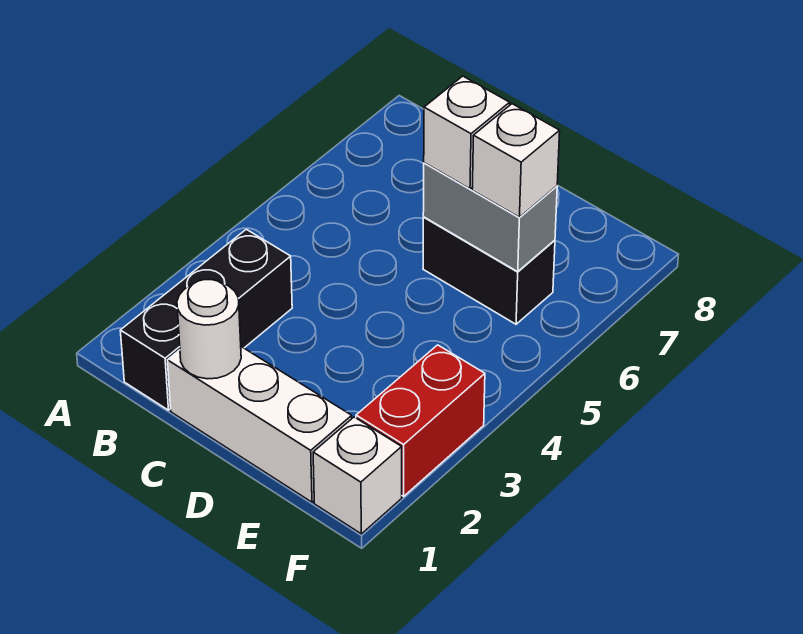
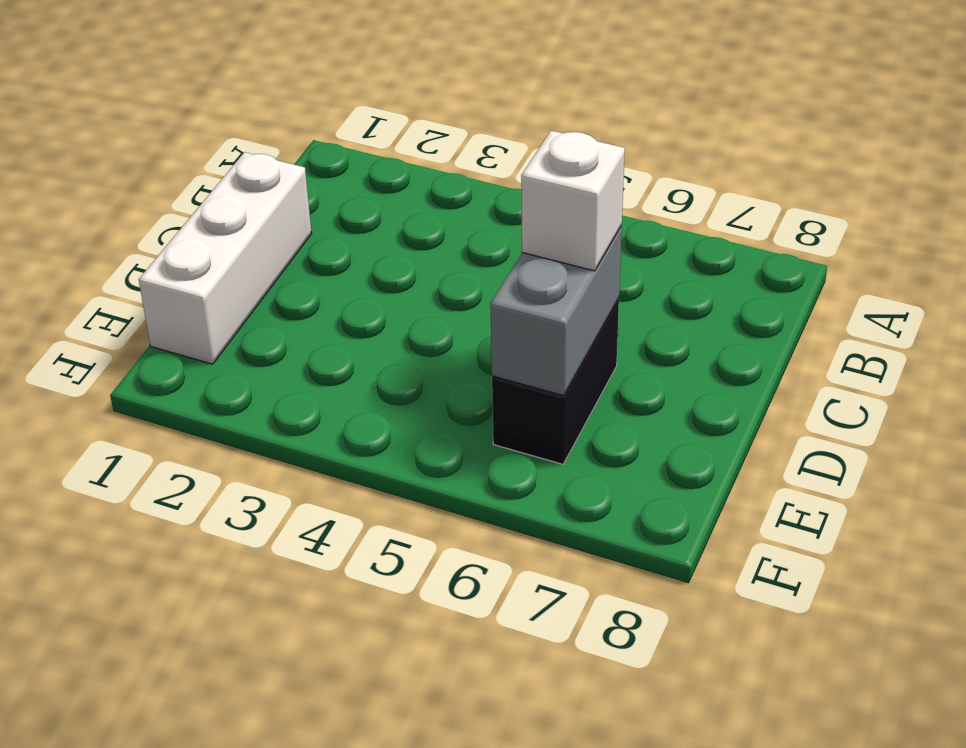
none -> black 1x3 brick [120,229,292,410]
none -> white 1x1 brick [313,417,402,534]

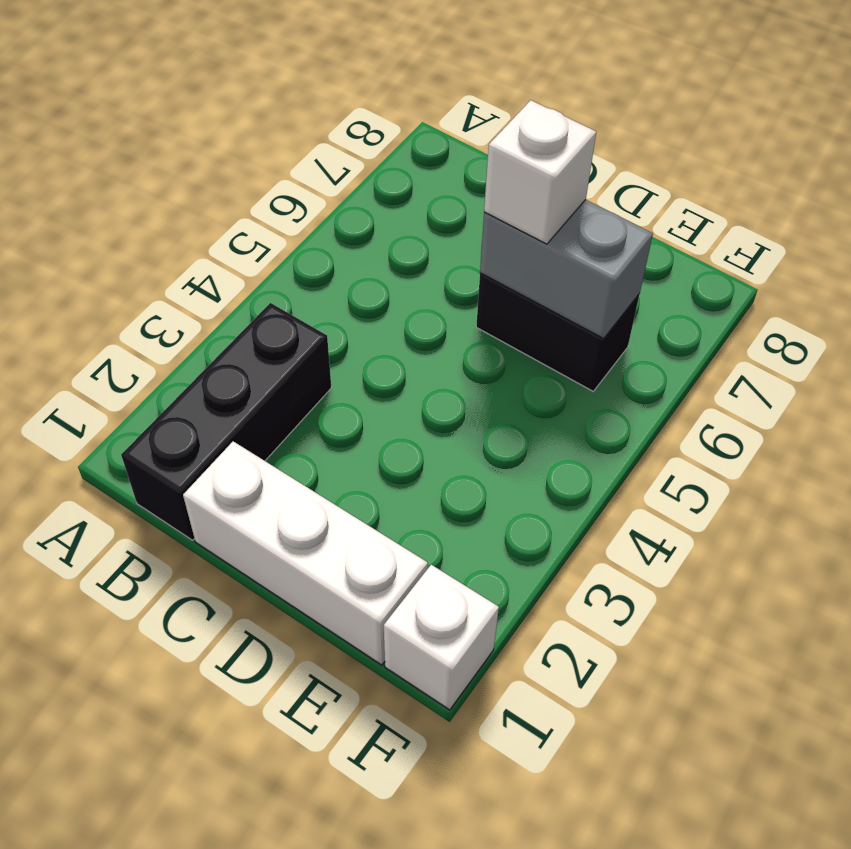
none -> red 1x2 brick [356,345,485,496]
none -> white 1x1 round brick [177,280,241,379]

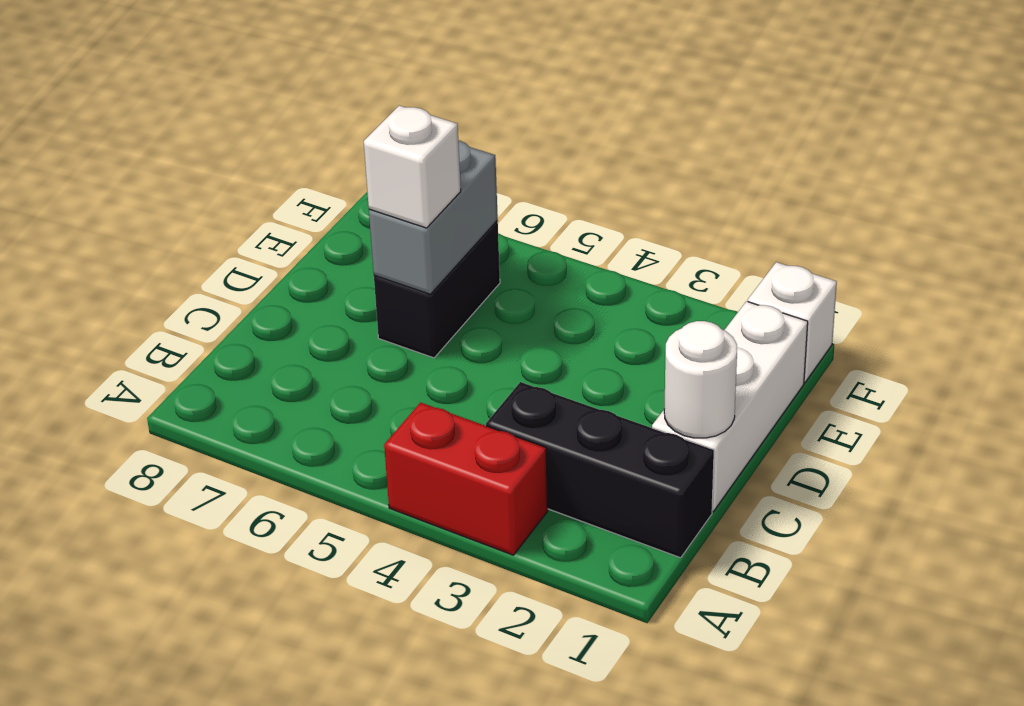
red 1x2 brick [384,403,548,555] -> red 1x2 brick moved to [356,345,485,496]
none -> white 1x1 brick [472,104,560,217]

